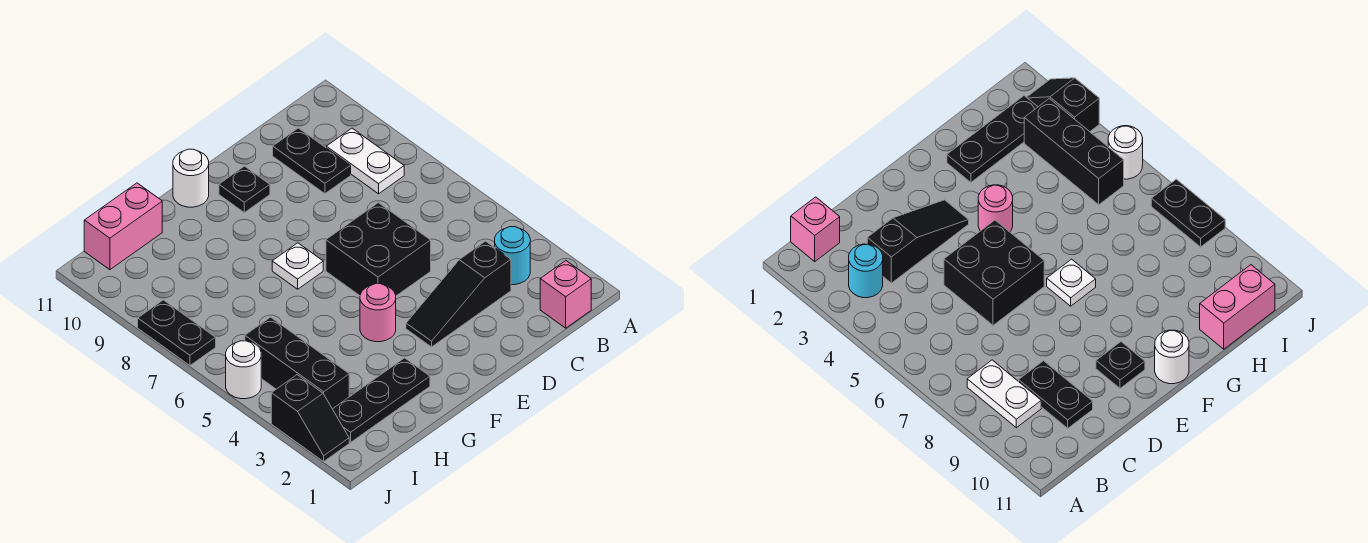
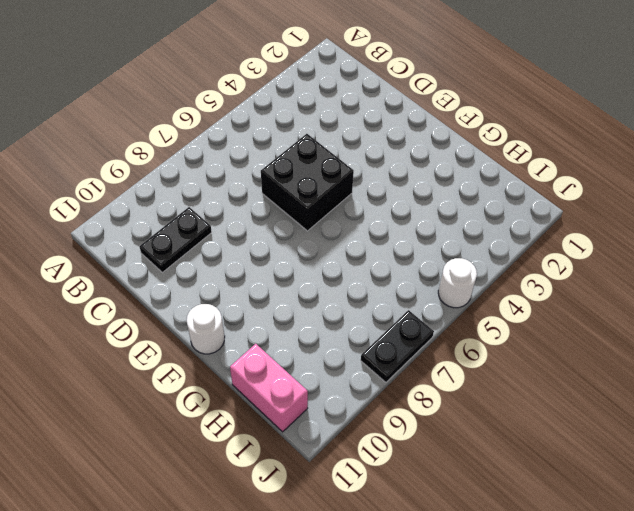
none -> pink 1x1 brick [540,261,591,328]
none -> cyan 1x1 round brick [495,227,530,285]
none -> white 1x2 plate [326,128,404,194]

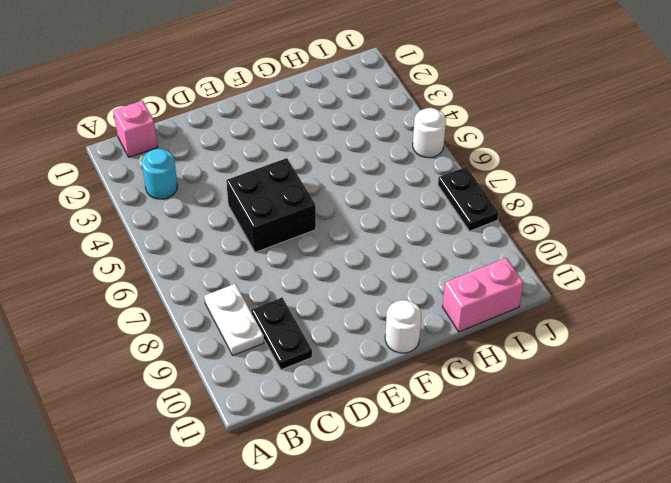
none -> black 1x3 slope [406,241,511,347]
none -> black 1x1 plate [219,166,270,212]
none -> pink 1x1 round brick [360,284,396,342]

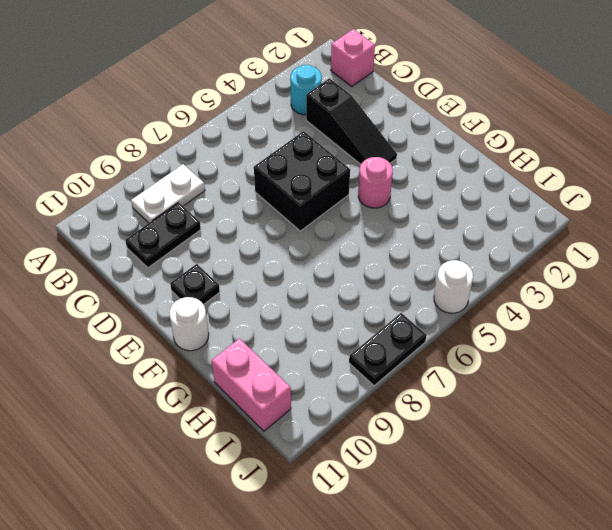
none -> white 1x1 plate [272,243,323,289]
none -> black 1x3 plate [333,358,430,442]
none -> black 1x3 brick [245,317,349,409]

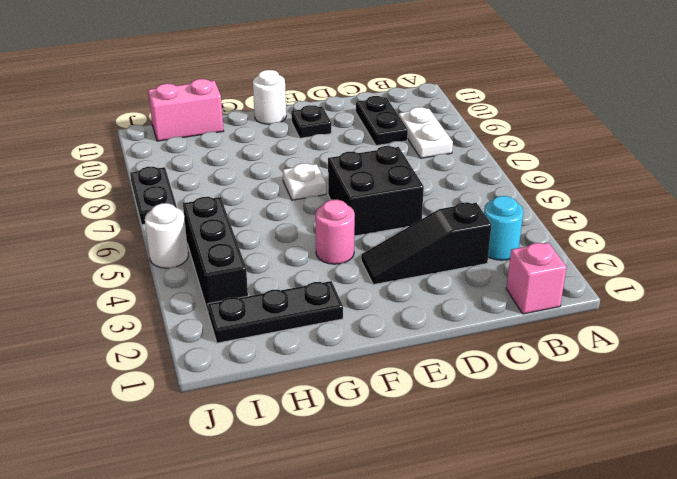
none -> black 1x2 slope [271,375,349,461]

